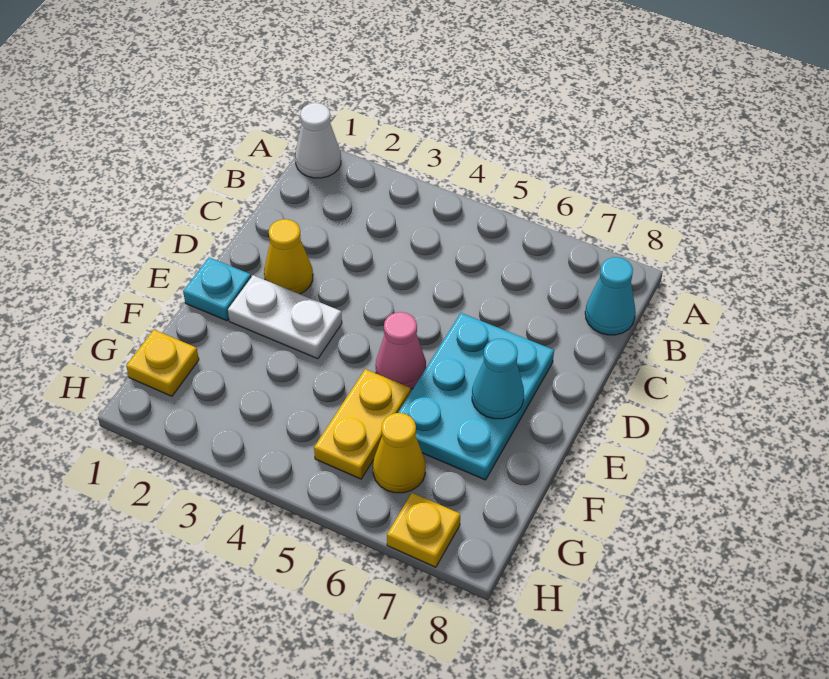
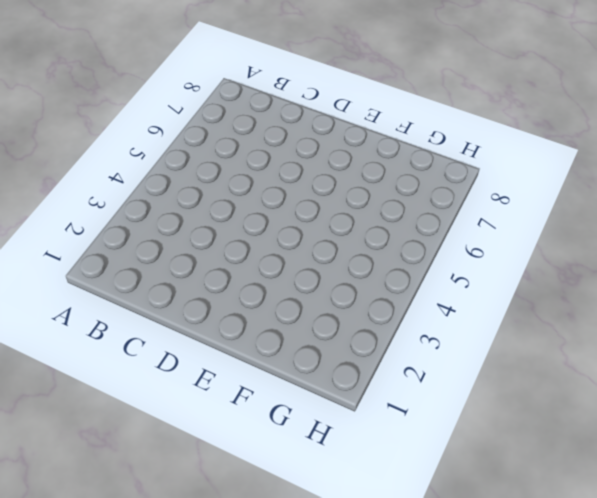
none -> white 1x1 cone [295,103,341,178]
none -> cyan 1x1 cone [585,257,636,335]
none -> yellow 1x1 cone [264,219,313,294]

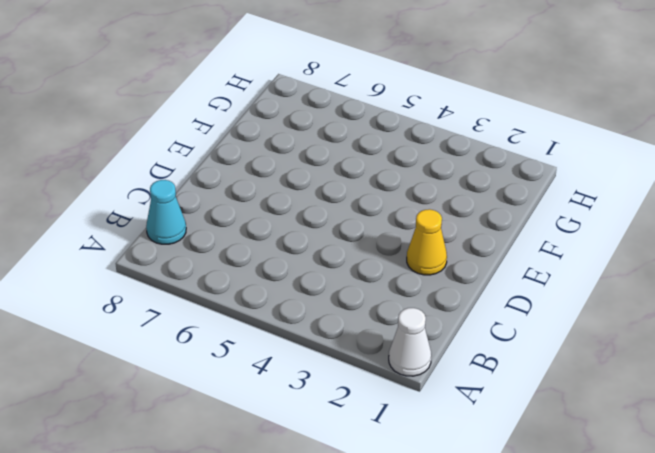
none -> cyan 2x3 plate [398,313,554,480]
none -> cyan 1x1 plate [183,257,251,321]
none -> white 1x2 plate [228,275,342,359]

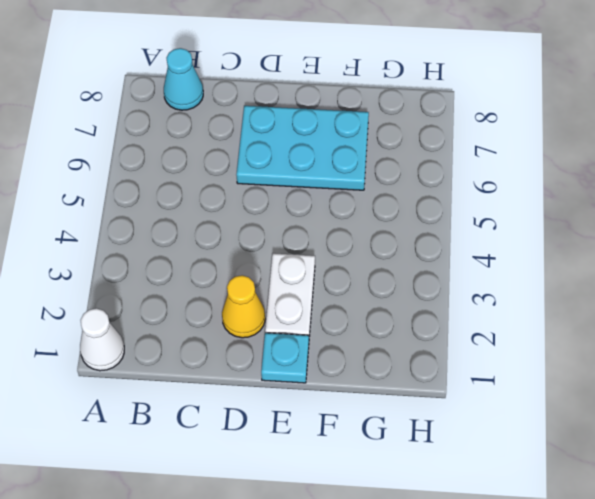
none -> pink 1x1 cone [376,312,426,389]
none -> yellow 1x2 plate [314,369,411,479]
none -> yellow 1x1 plate [126,330,199,396]

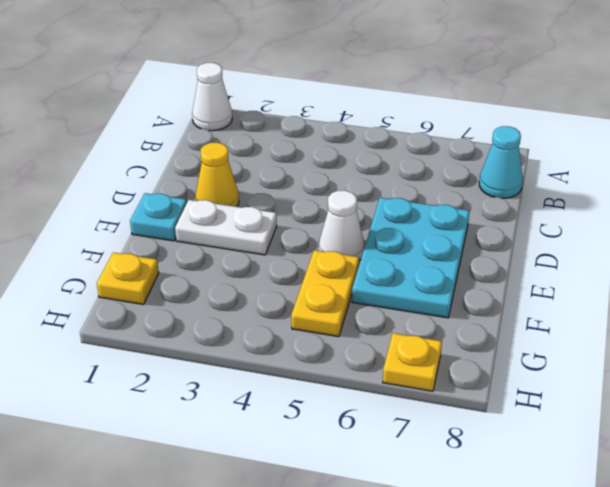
white 1x1 cone [319,190,364,261] -> pink 1x1 cone [376,312,426,389]
none -> yellow 1x1 cone [373,413,425,493]
none -> cyan 1x1 cone [472,339,524,419]

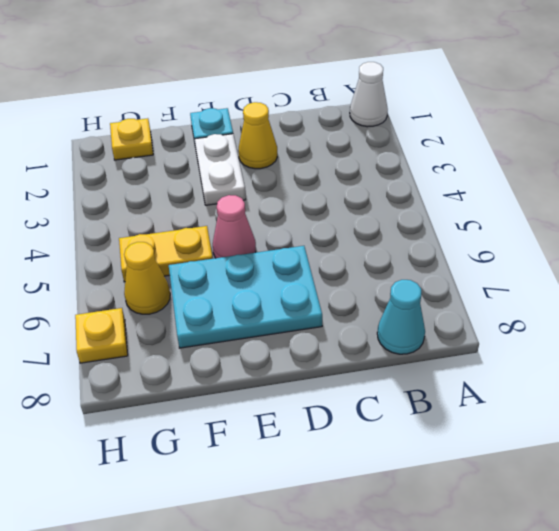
none -> cyan 1x1 cone [472,339,524,419]

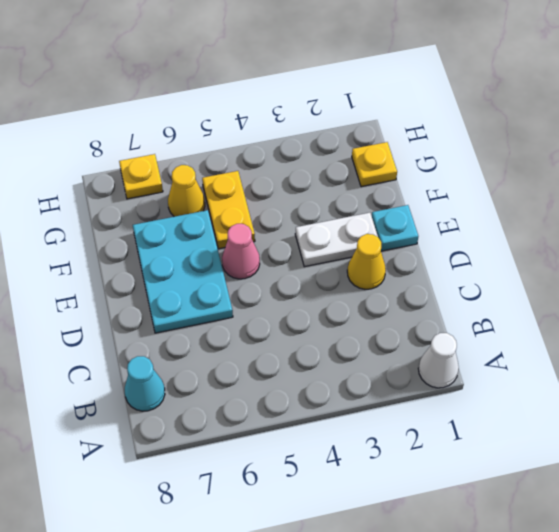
none -> cyan 1x1 cone [472,339,524,419]

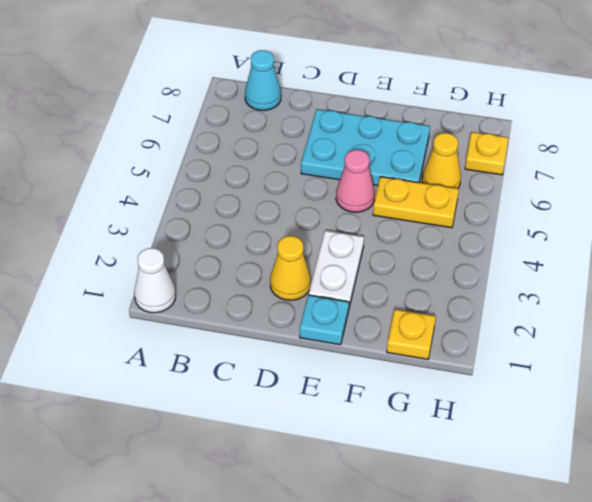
none -> cyan 1x1 cone [472,339,524,419]

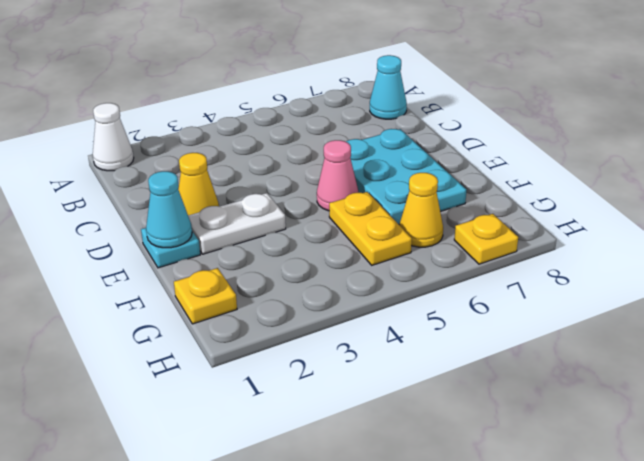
cyan 1x1 cone [146,171,192,248] -> cyan 1x1 cone moved to [472,339,524,419]

